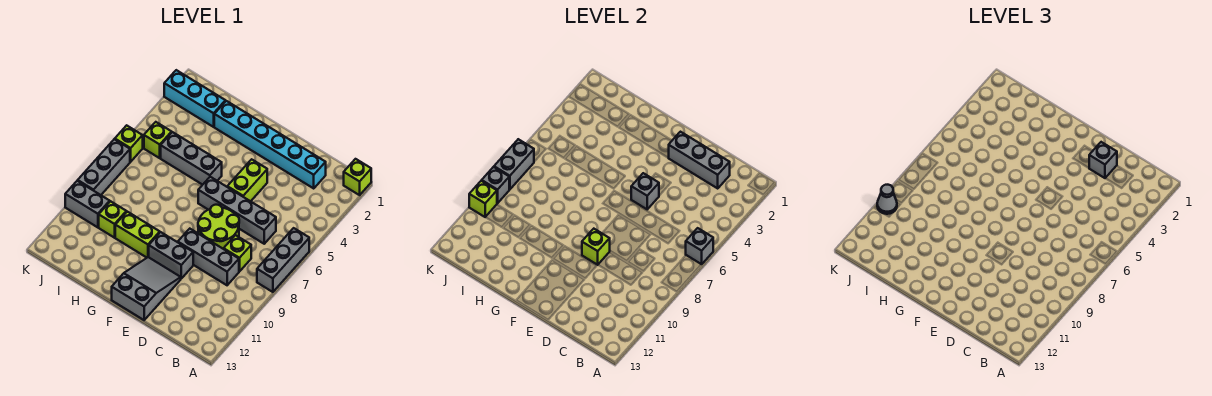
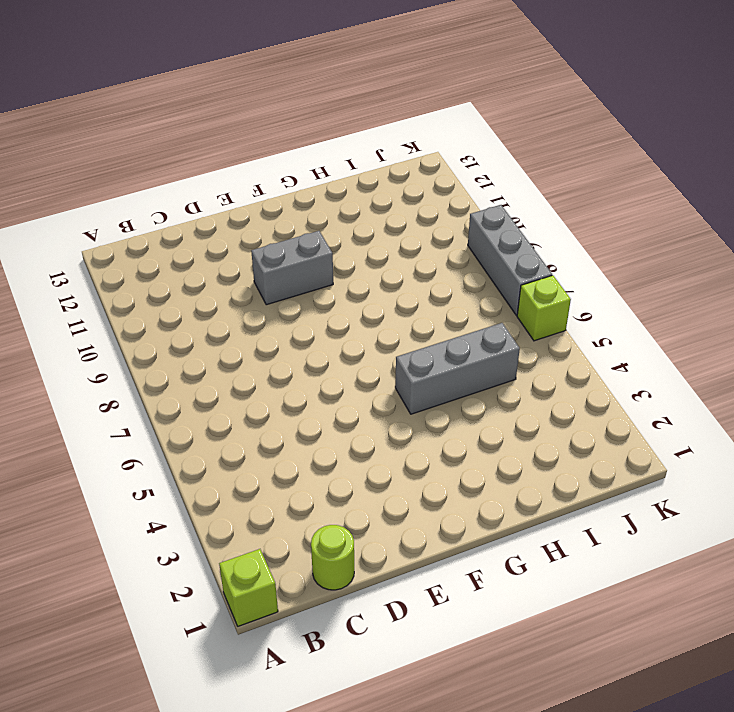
lime 1x1 round brick [311,525,354,590] -> none
none -> grey 1x3 brick [257,228,309,292]
none -> cyan 1x6 brick [214,101,326,188]
none -> grey 1x4 brick [198,177,276,244]

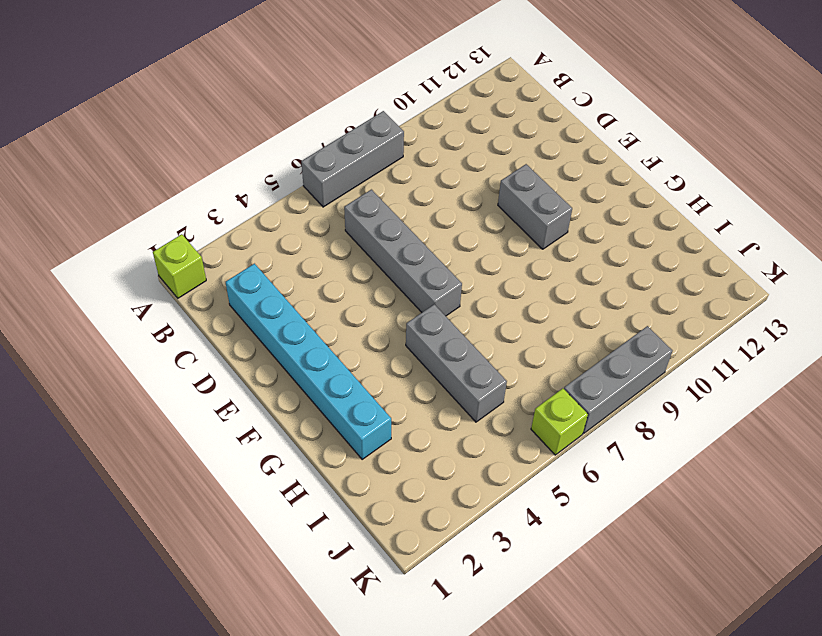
none -> lime 1x1 brick [224,235,251,272]
none -> grey 1x3 brick [178,229,239,285]
none -> lime 2x2 round brick [198,205,239,249]

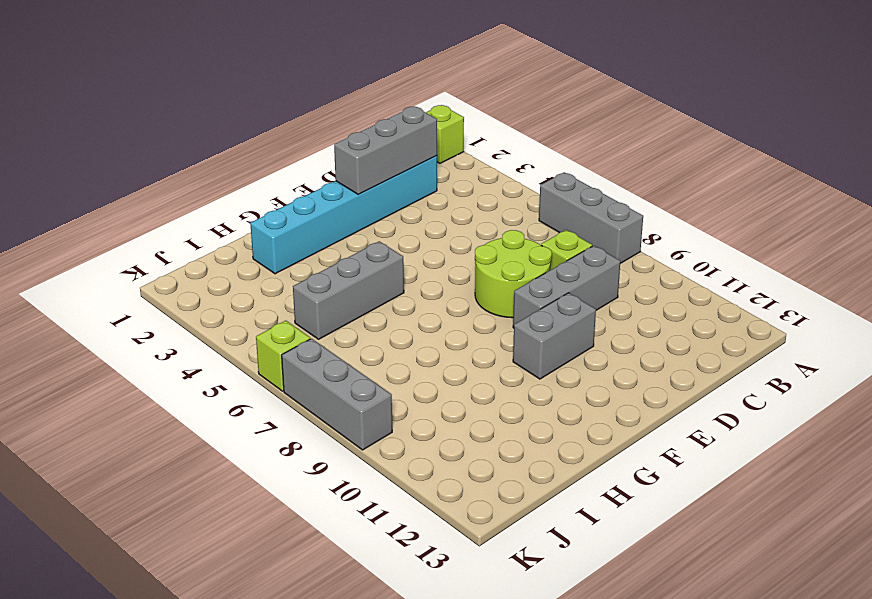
none -> grey 1x4 brick [198,177,276,244]
none -> lime 1x2 brick [227,159,267,201]
none -> grey 2x3 slope [112,257,181,320]

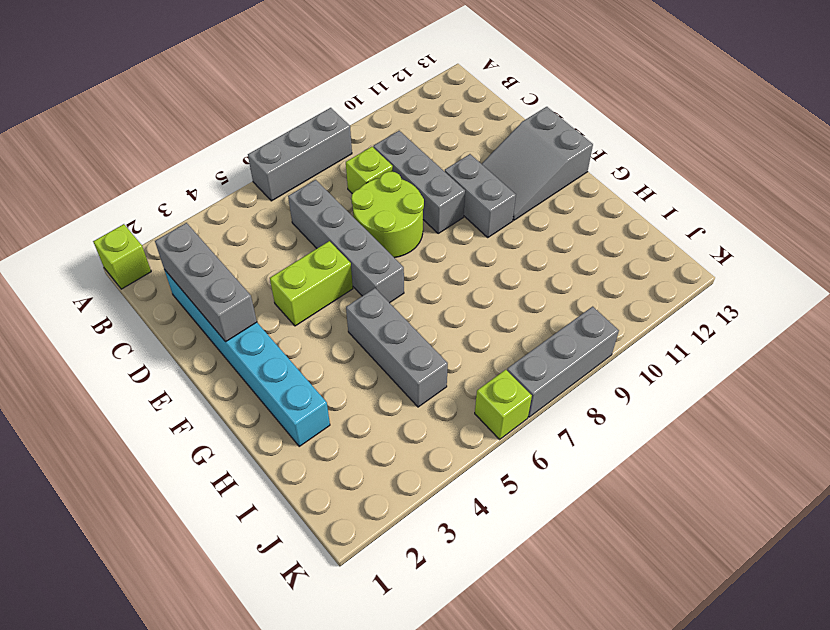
none -> lime 1x2 brick [115,212,160,258]
none -> cyan 1x3 brick [164,70,225,127]
none -> lime 1x1 brick [99,201,126,238]

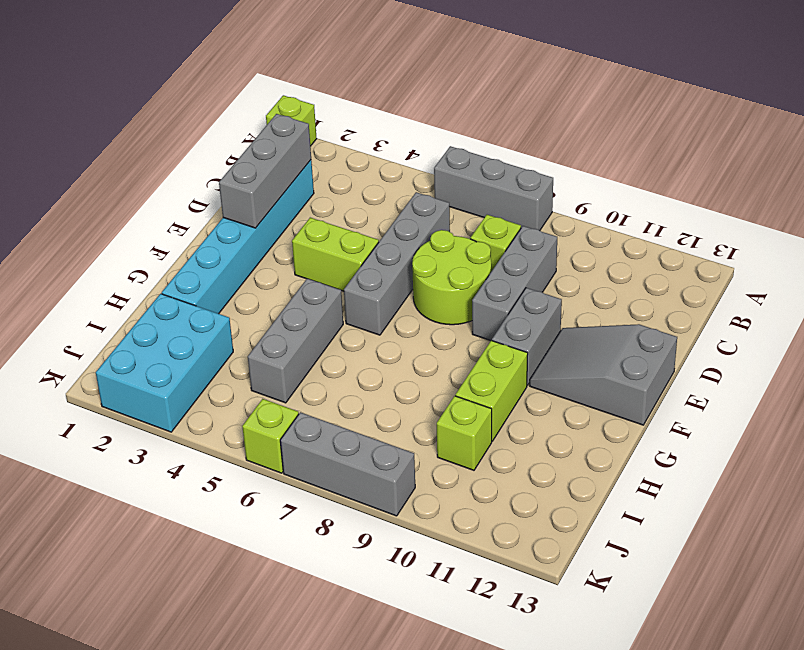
cyan 2x3 brick [96,294,233,432] -> cyan 1x3 brick [164,70,225,127]
none -> lime 1x1 brick [144,122,172,158]
none -> grey 1x2 brick [65,181,110,227]
none -> grey 1x1 brick [686,228,713,264]

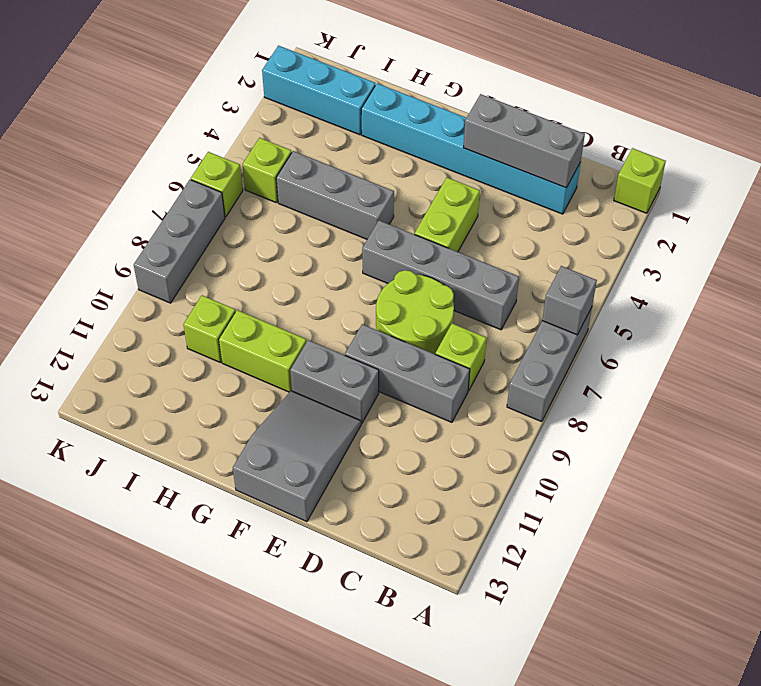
none -> grey 1x2 brick [65,181,110,227]
none -> grey 1x1 brick [631,173,659,209]
none -> lime 1x1 brick [582,229,610,265]

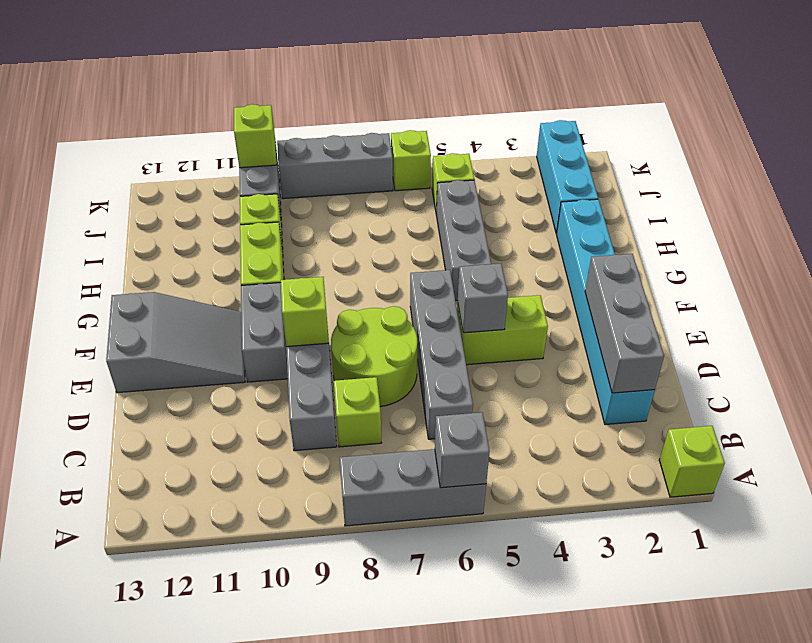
none -> grey 1x2 brick [494,139,534,190]
none -> grey 1x1 brick [482,167,509,203]
none -> grey 1x1 brick [1089,142,1117,178]

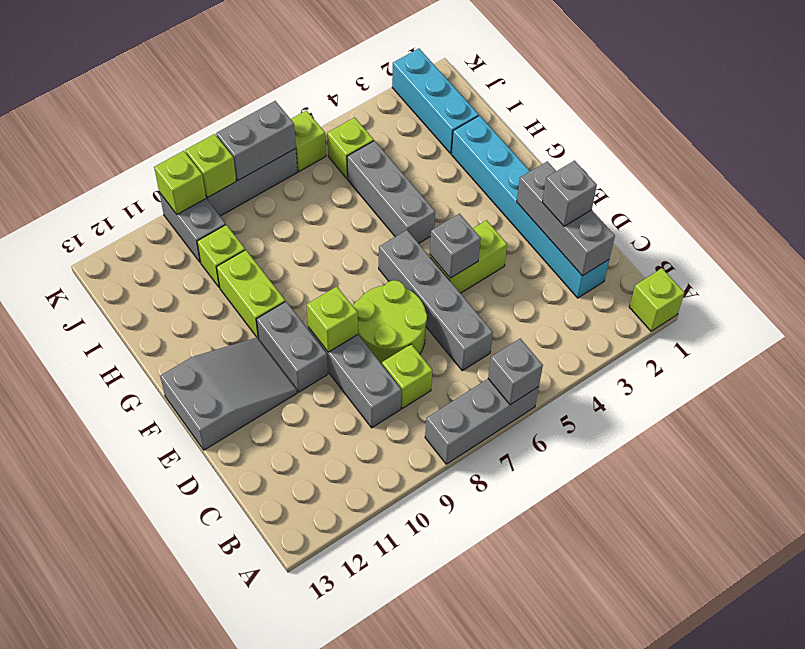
lime 1x1 brick [185,134,236,197] -> grey 1x1 brick [482,167,509,203]
none -> grey 1x1 cone [877,185,897,214]

